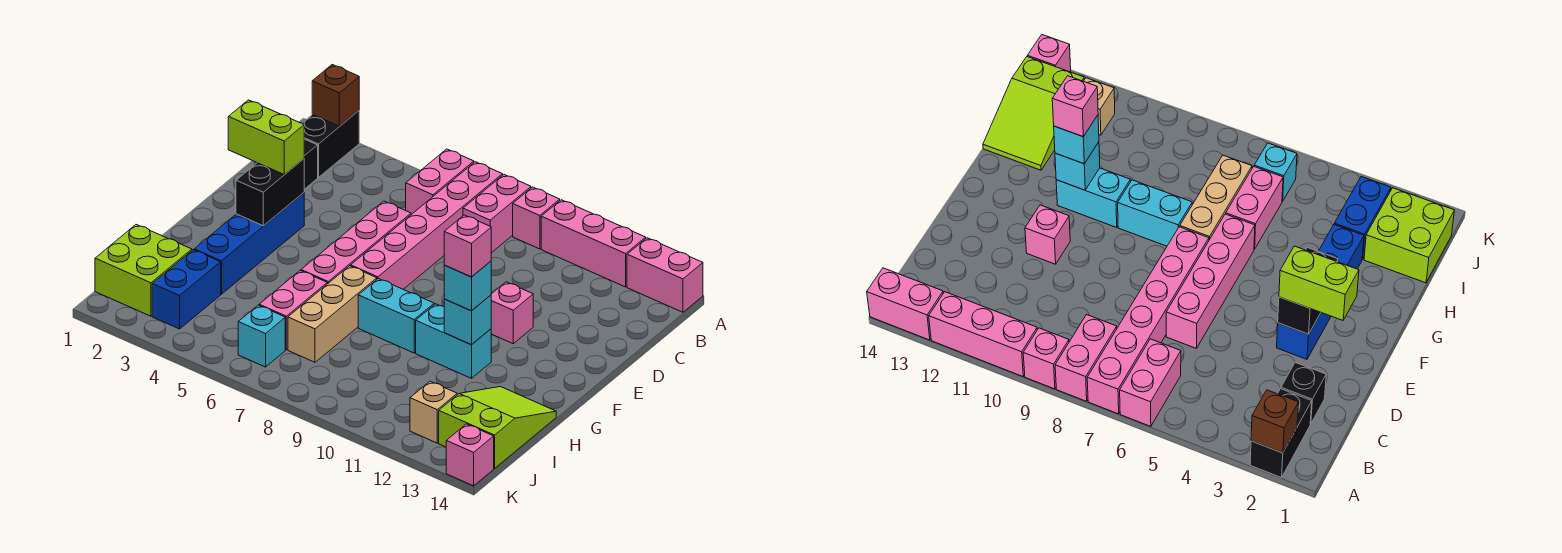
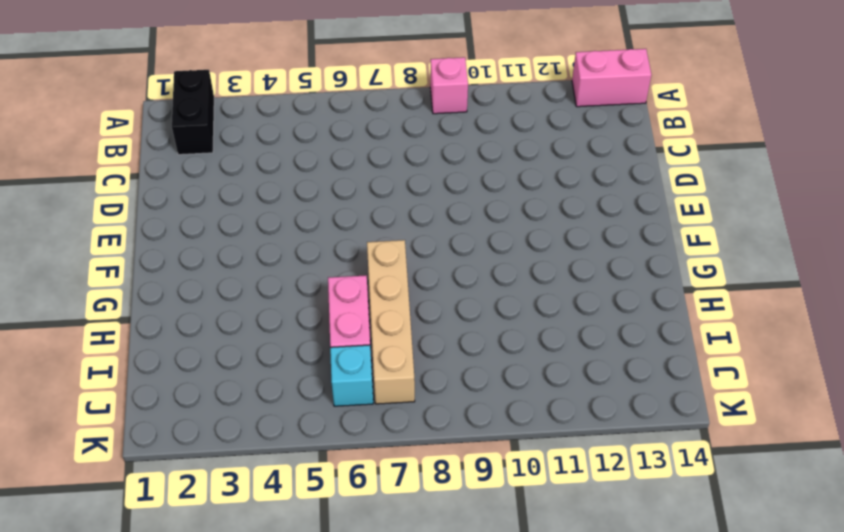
tan 1x4 brick [367,240,415,404] -> tan 1x3 brick [288,266,377,362]
none -> pink 1x2 brick [406,149,474,214]
none -> pink 1x6 brick [351,162,503,289]
none -> pink 1x2 brick [463,175,531,253]

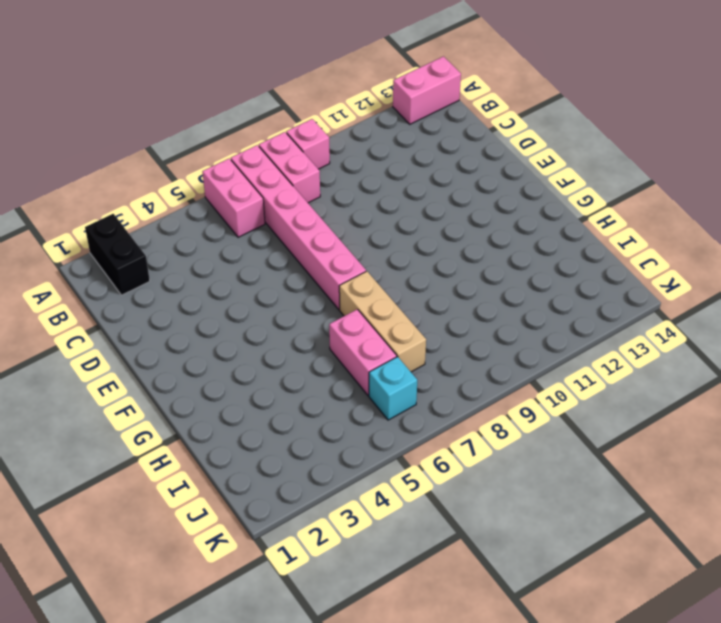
none -> pink 1x3 brick [541,200,646,287]
none -> black 1x1 brick [304,139,318,189]
none -> pink 1x4 brick [301,201,411,284]

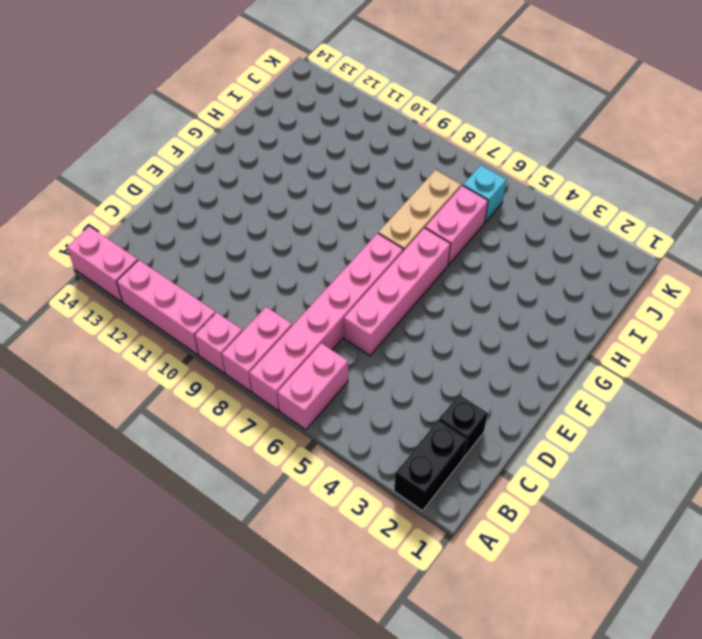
none -> blue 1x4 brick [194,193,304,294]
none -> pink 1x1 brick [491,282,533,344]
none -> cyan 1x2 brick [358,279,434,353]

